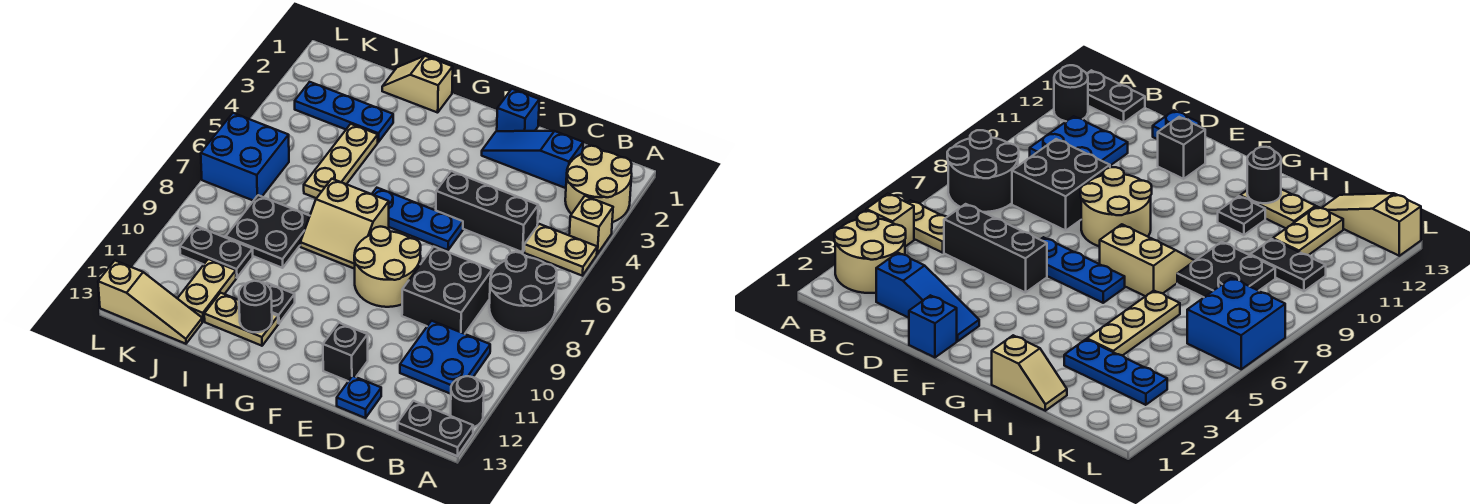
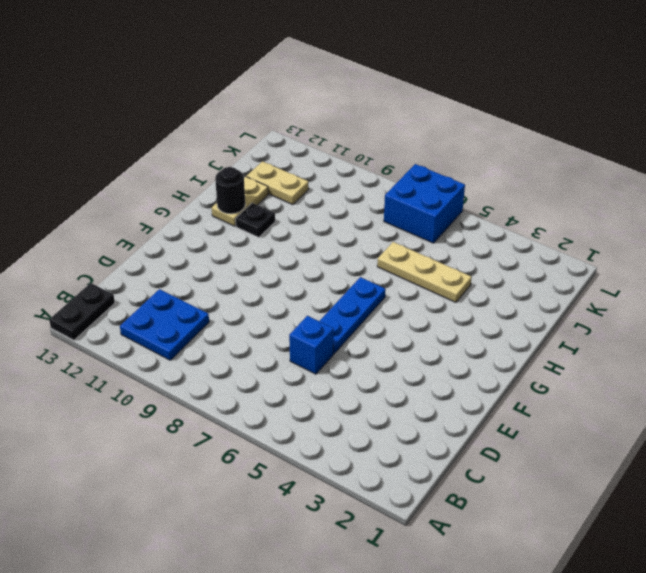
blue 1x1 brick [289,316,334,374] -> blue 1x1 brick moved to [497,89,539,131]
none -> tan 2x2 round brick [565,146,632,222]
none -> tan 1x1 brick [569,196,613,254]
none -> tan 1x2 plate [524,224,597,276]

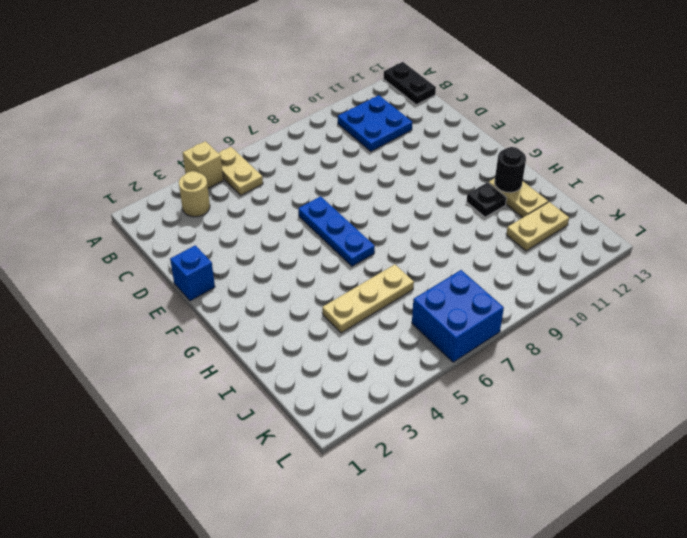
tan 1x1 round brick [179,171,210,217] -> tan 2x2 round brick [565,146,632,222]
none -> black 2x2 round brick [489,252,557,333]
none -> black 1x1 round brick [450,376,484,427]
none -> blue 1x3 slope [482,131,583,188]

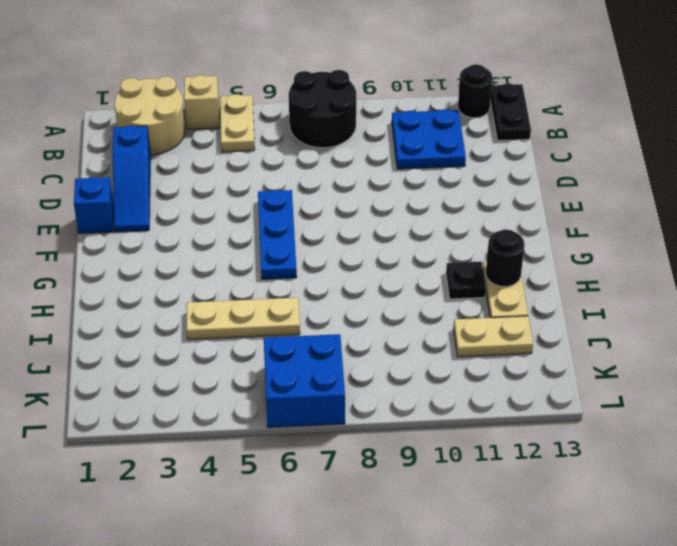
none -> black 1x3 brick [436,171,538,252]
none -> black 2x2 brick [402,247,492,334]
none -> blue 1x1 plate [337,376,381,418]

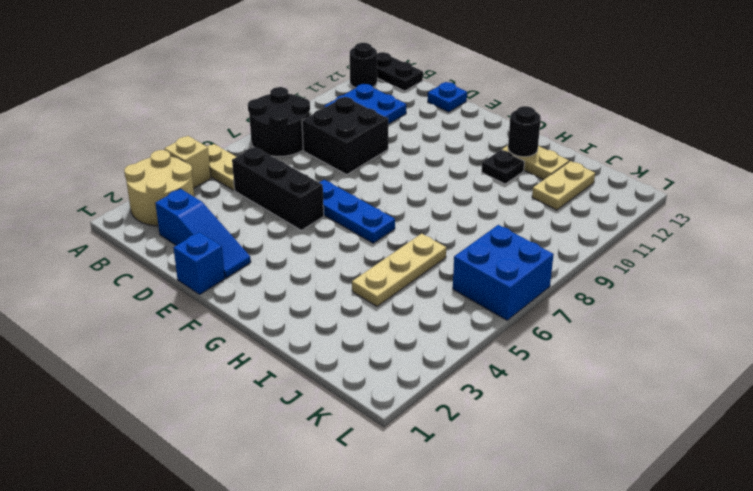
none -> tan 2x2 round brick [354,227,421,307]
none -> black 1x1 brick [323,323,368,381]
none -> tan 2x2 slope [300,179,389,269]

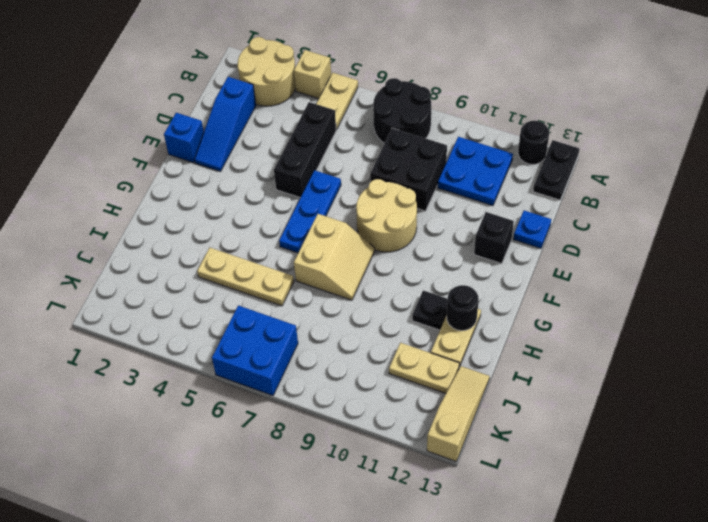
none -> tan 1x2 slope [382,56,453,113]
none -> blue 1x3 plate [295,82,393,142]
none -> black 2x2 plate [226,195,310,268]

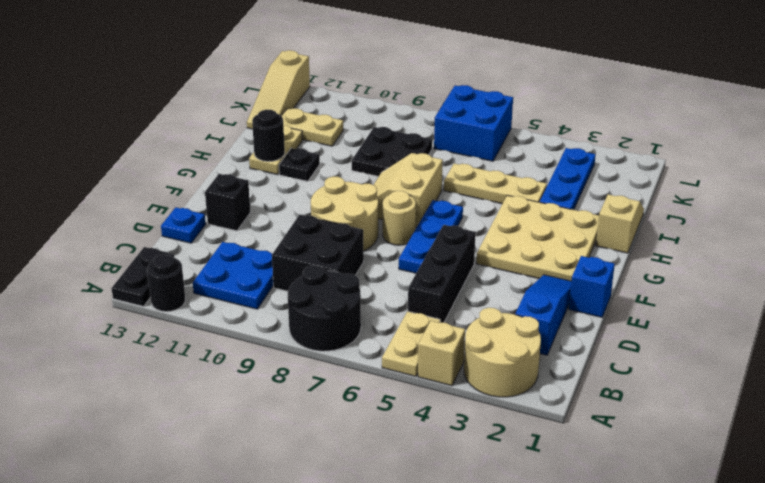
tan 3x3 plate [476,195,599,281] -> none
tan 1x1 round brick [383,191,416,245] -> none
none -> black 1x2 plate [180,226,253,278]

